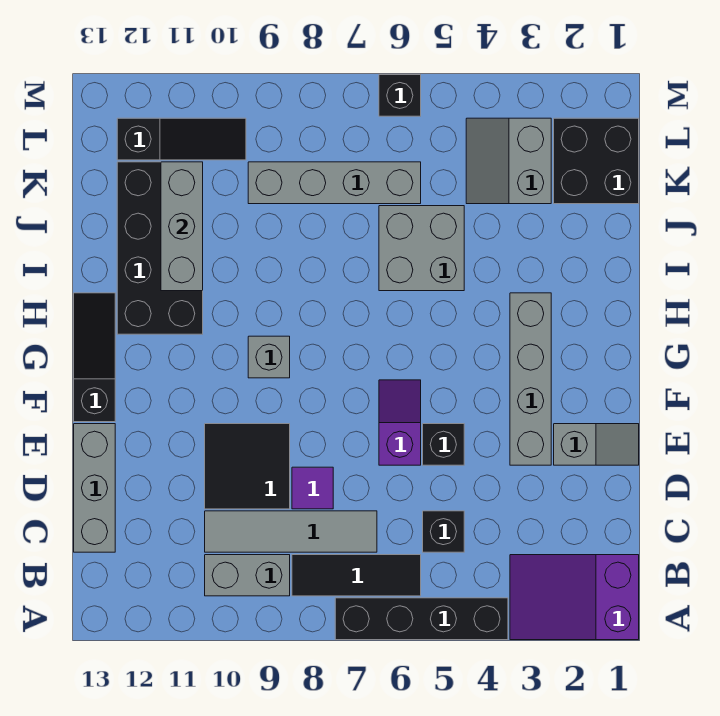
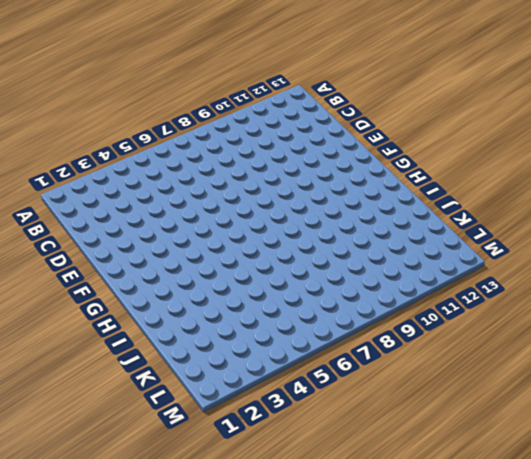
none -> purple 2x3 slope [510,555,639,640]
none -> black 1x4 brick [335,598,508,640]
none -> black 1x3 tile [292,555,421,596]

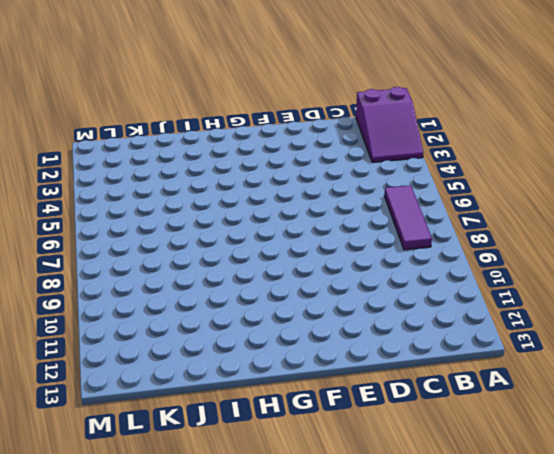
purple 1x3 tile [384,185,432,250] -> black 1x3 tile [292,555,421,596]
none -> black 1x4 brick [335,598,508,640]
none -> grey 1x2 brick [205,555,290,596]
none -> black 1x1 brick [423,511,464,552]

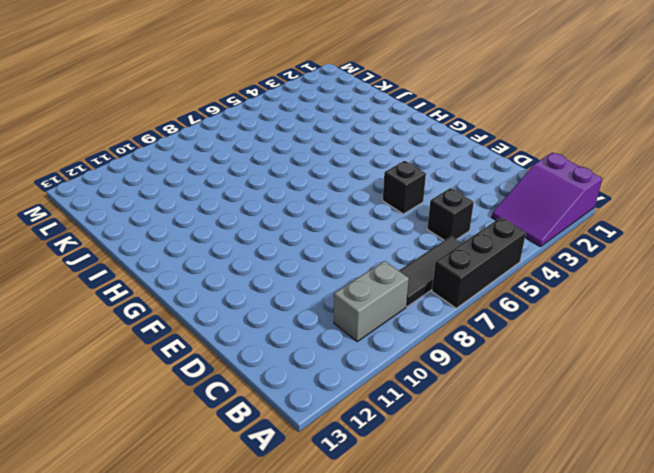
black 1x3 brick [432,218,526,308] -> black 1x4 brick [335,598,508,640]
none -> grey 1x4 tile [205,511,377,552]
none -> grey 1x3 brick [74,424,115,552]
none -> purple 1x1 tile [292,467,333,509]

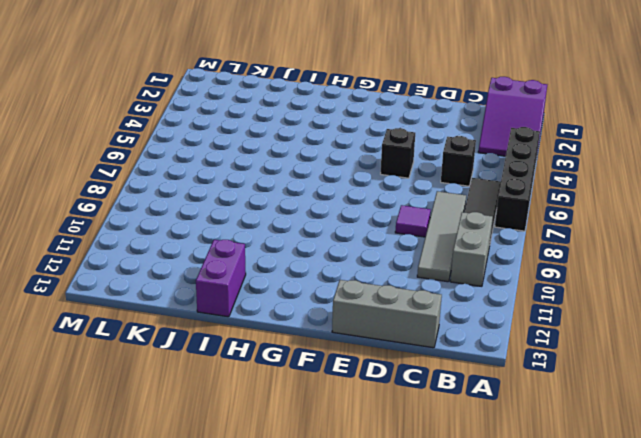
purple 1x2 brick [196,240,246,317] -> black 2x4 brick [117,162,203,334]
none -> black 2x2 tile [205,424,290,509]
none -> grey 1x2 slope [554,424,639,465]
none -> grey 1x4 brick [510,293,551,465]

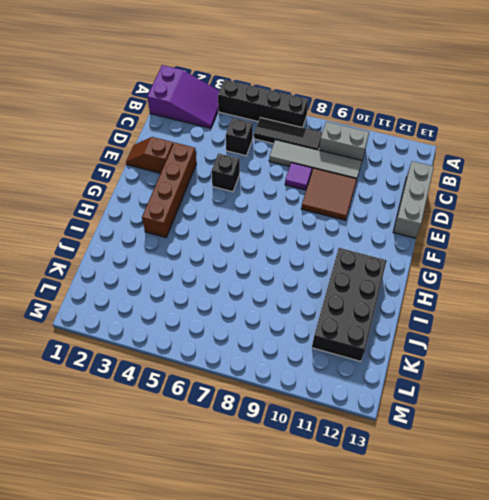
brown 2x2 tile [301,168,357,220] -> black 2x2 tile [205,424,290,509]
brown 1x2 slope [126,137,173,173] -> grey 1x2 slope [554,424,639,465]
brown 1x4 brick [142,142,196,237] -> grey 1x4 brick [510,293,551,465]
none -> purple 1x2 slope [379,380,421,465]
none -> black 1x3 slope [74,293,115,422]
none -> grey 1x1 brick [248,336,290,378]

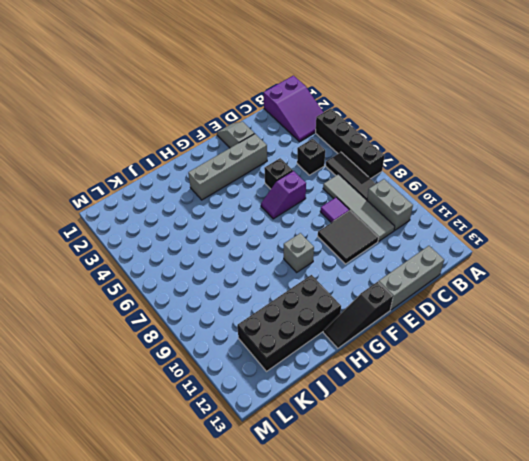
none -> grey 2x2 brick [379,206,464,291]
none -> black 2x2 brick [554,118,639,204]
none -> grey 2x2 slope [466,118,551,204]

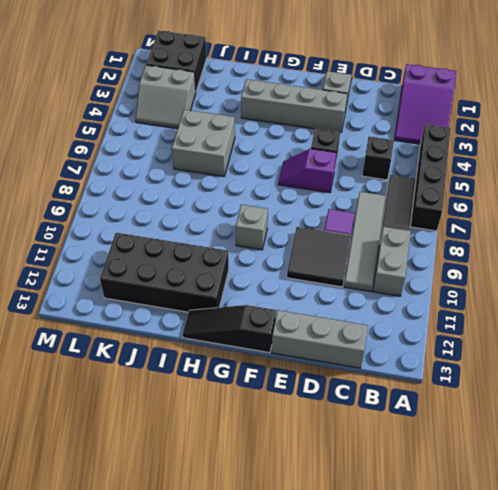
none -> grey 1x4 brick [248,162,421,204]
none -> black 1x3 slope [117,118,246,160]
none -> black 1x1 brick [379,75,421,116]

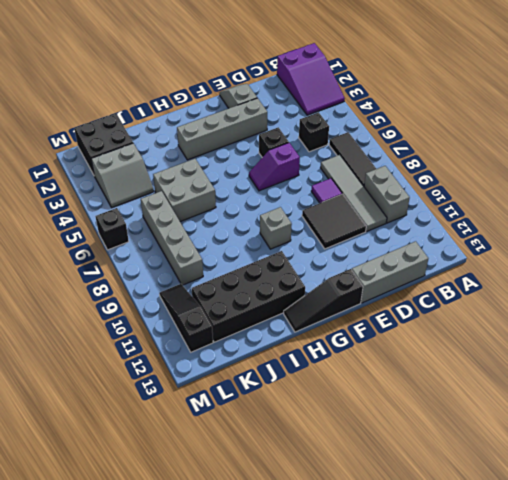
none -> black 1x4 brick [335,598,508,640]
none -> grey 1x3 brick [161,162,203,291]

